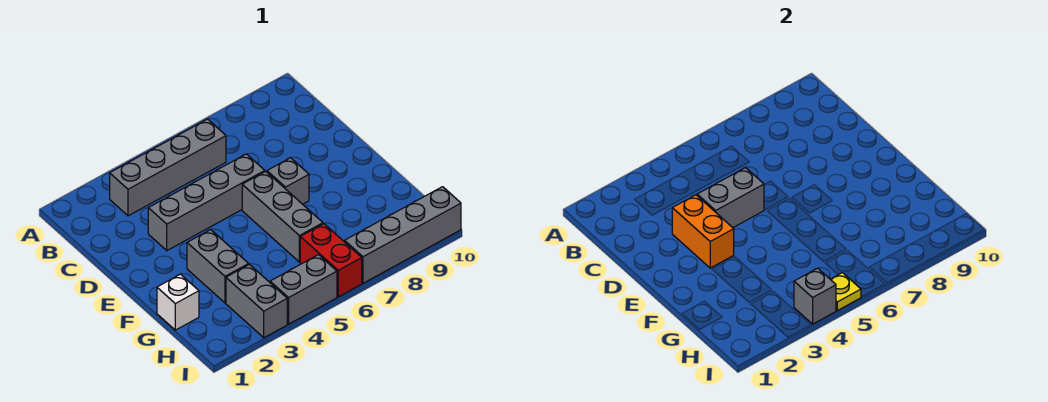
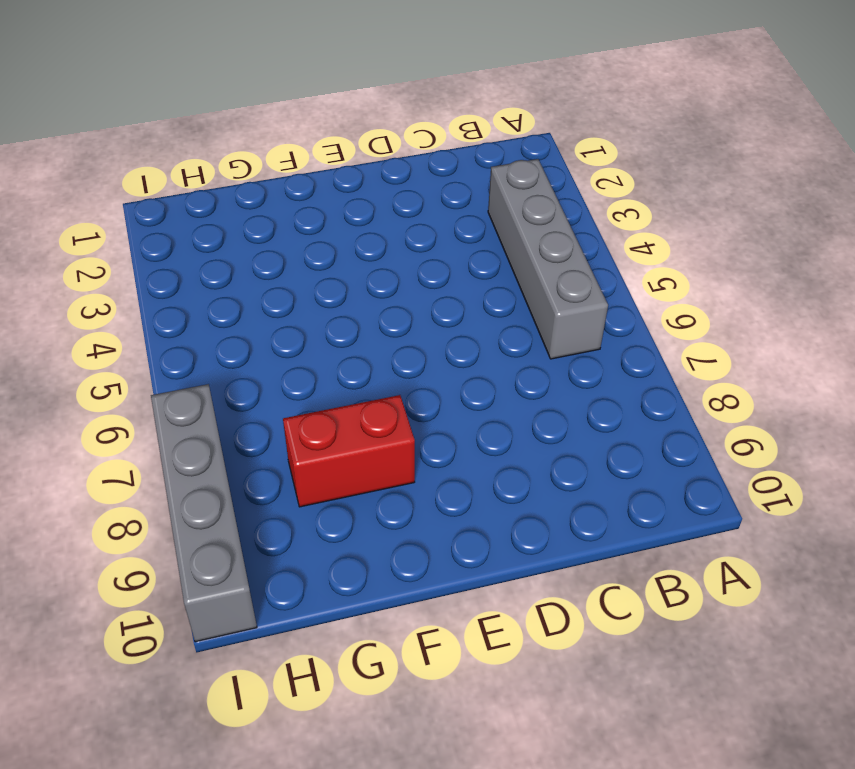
red 1x2 brick [283,395,415,507] -> red 1x2 brick moved to [300,224,362,297]
none -> grey 1x4 brick [148,154,265,251]
none -> grey 1x3 brick [242,171,323,262]
none -> grey 1x1 brick [267,158,309,204]

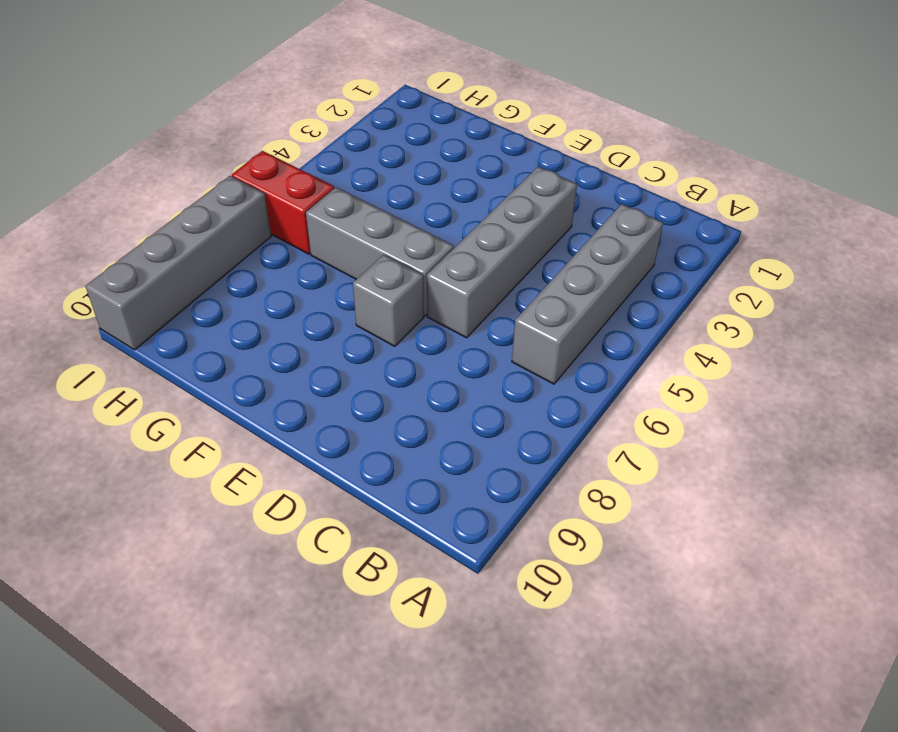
none -> grey 1x2 brick [187,230,249,303]
none -> white 1x1 brick [157,274,199,330]
none -> grey 1x2 brick [226,264,287,338]

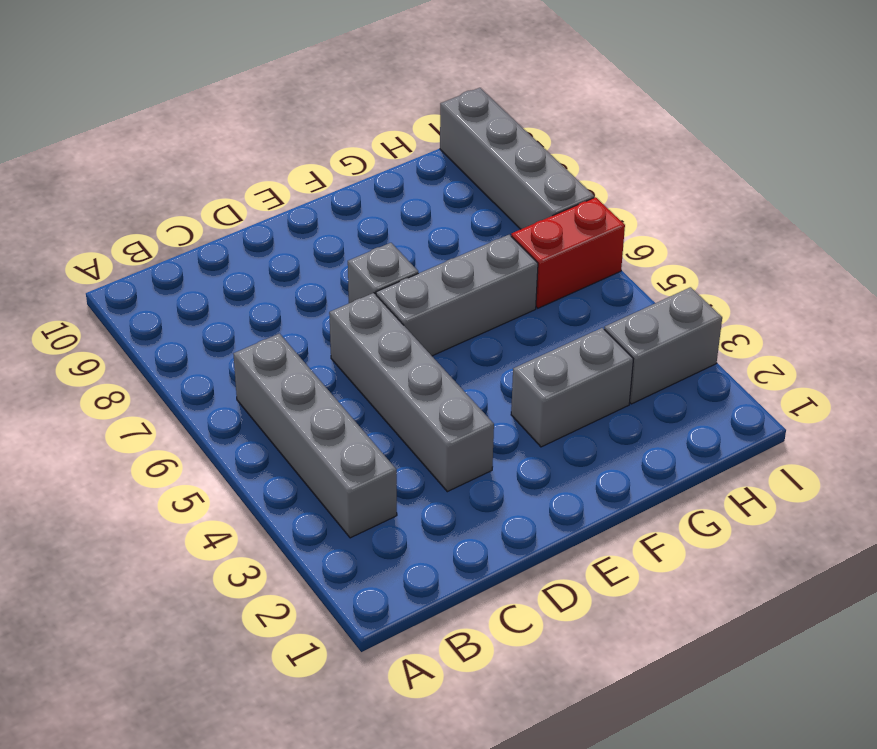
none -> white 1x1 brick [157,274,199,330]
none -> grey 1x2 brick [270,255,337,324]
none -> orange 1x2 brick [672,195,734,268]

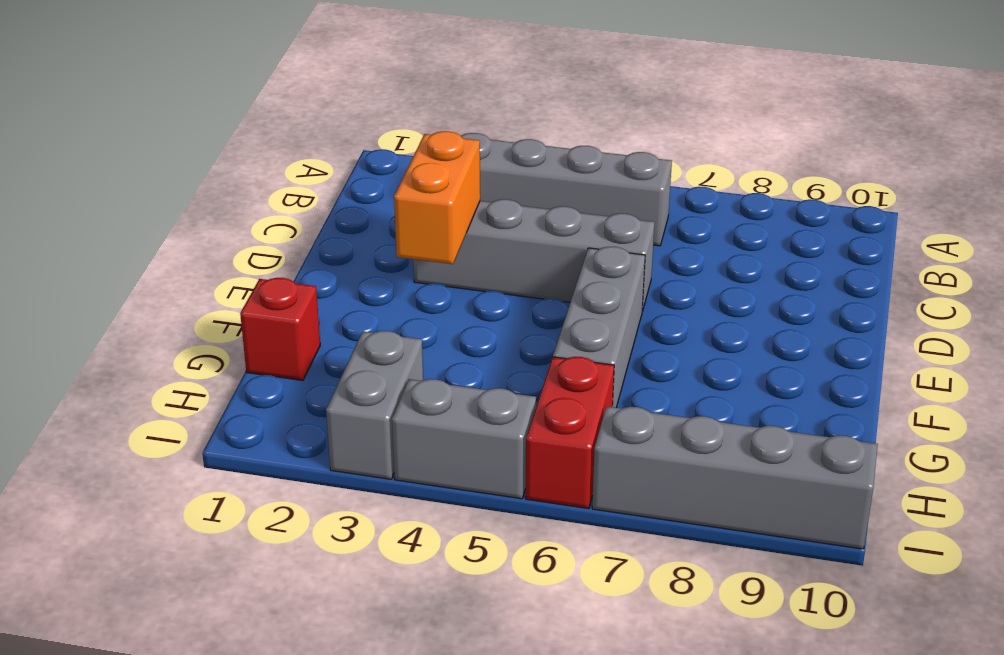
red 1x1 brick [240,278,320,380] -> white 1x1 brick [157,274,199,330]
none -> grey 1x1 brick [267,158,309,204]
none -> grey 1x2 brick [187,230,249,303]
none -> grey 1x2 brick [697,168,764,228]

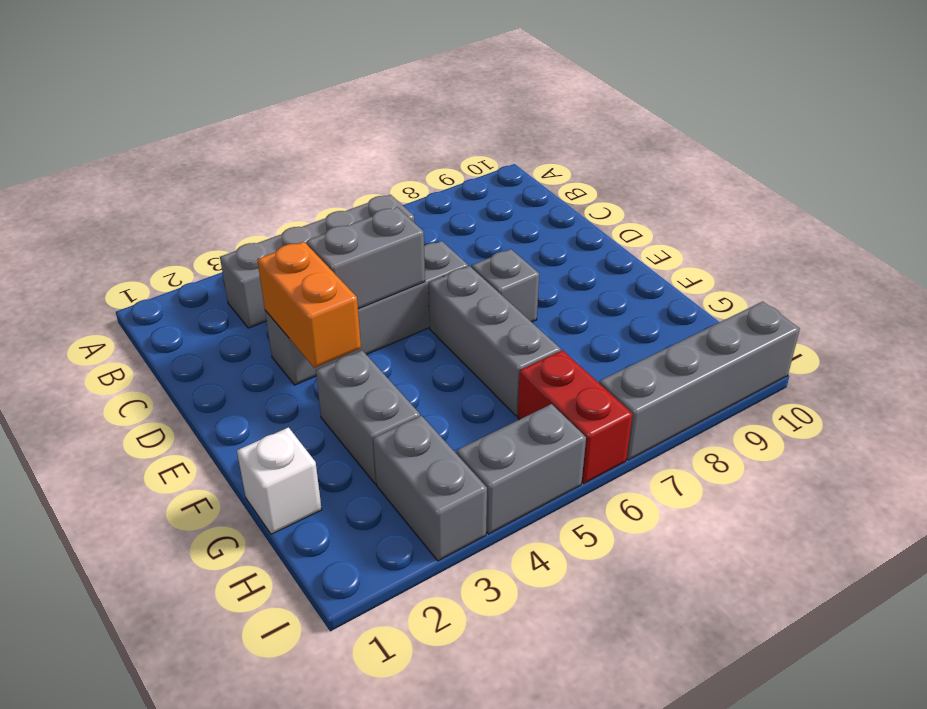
none -> grey 1x1 brick [794,268,836,324]
none -> yellow 1x1 plate [830,273,861,310]

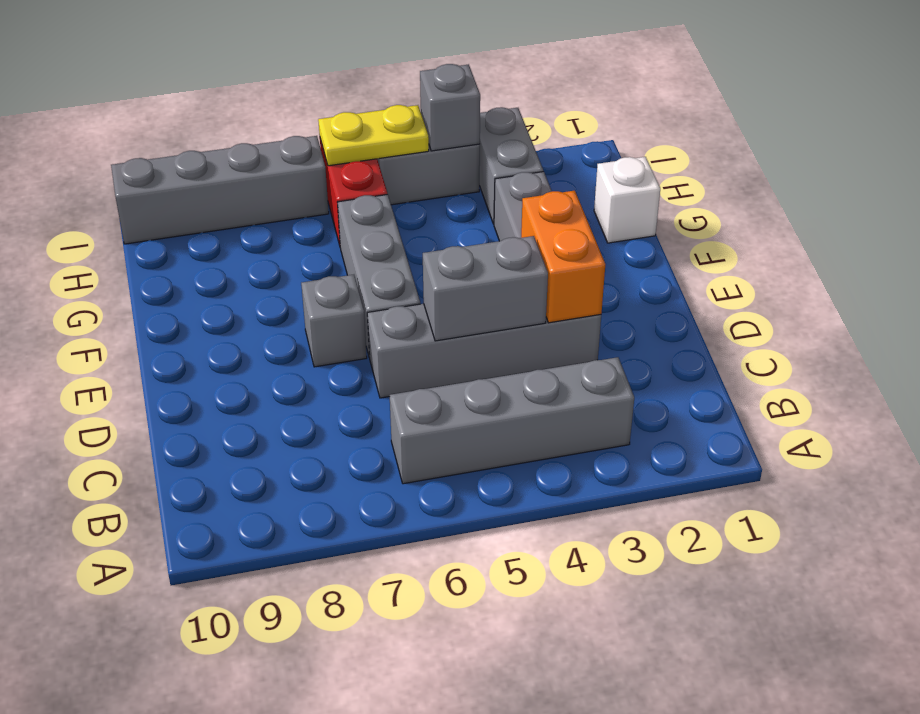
yellow 1x2 plate [318,105,429,166] -> yellow 1x1 plate [830,273,861,310]

